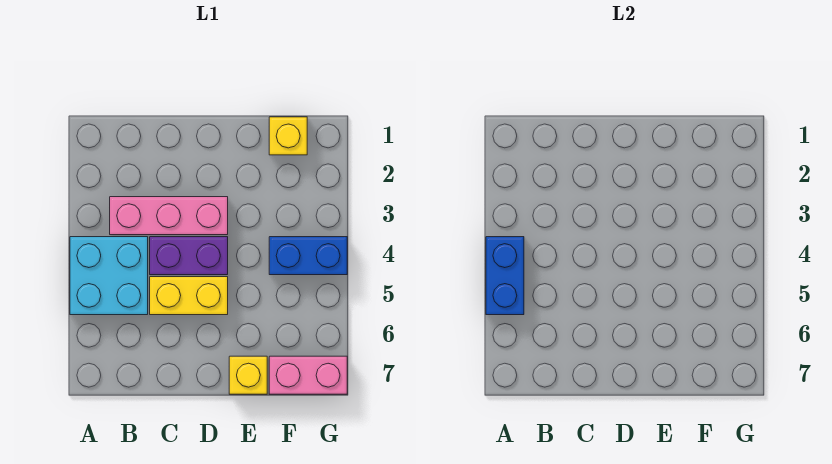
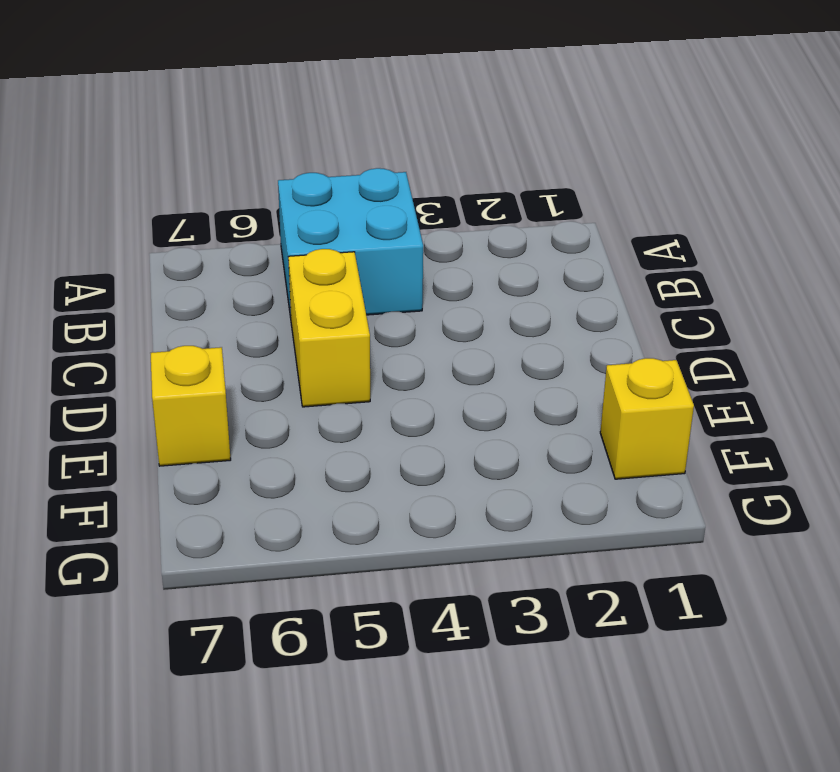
none -> pink 1x3 brick [110,197,228,235]
none -> purple 1x2 brick [150,237,228,275]

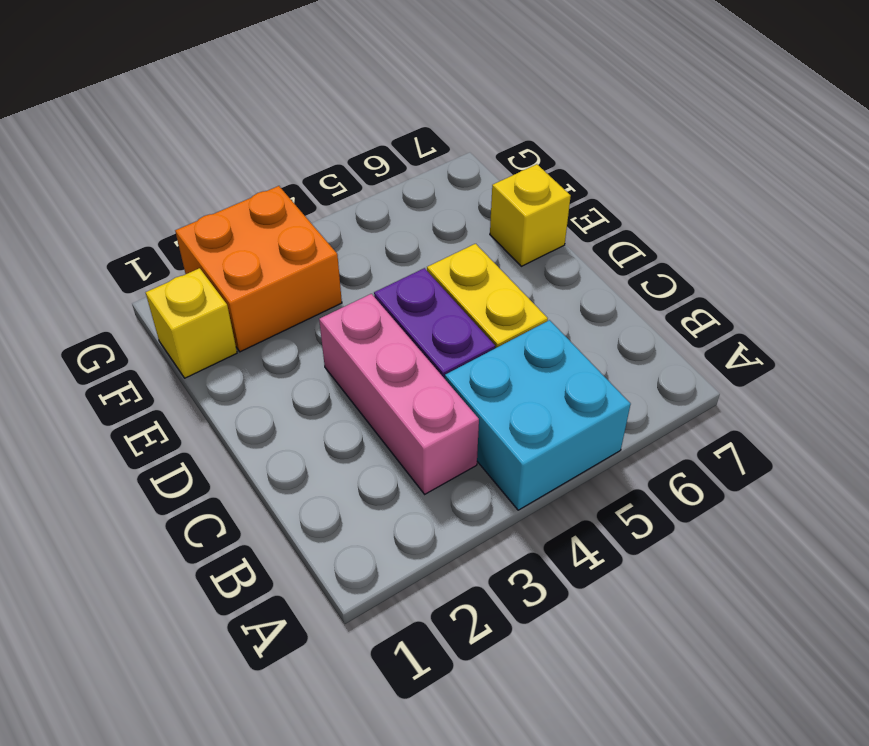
orange 2x2 brick [175,186,342,352] -> none
none -> blue 1x2 brick [269,237,347,275]
none -> pink 1x2 brick [269,356,347,394]

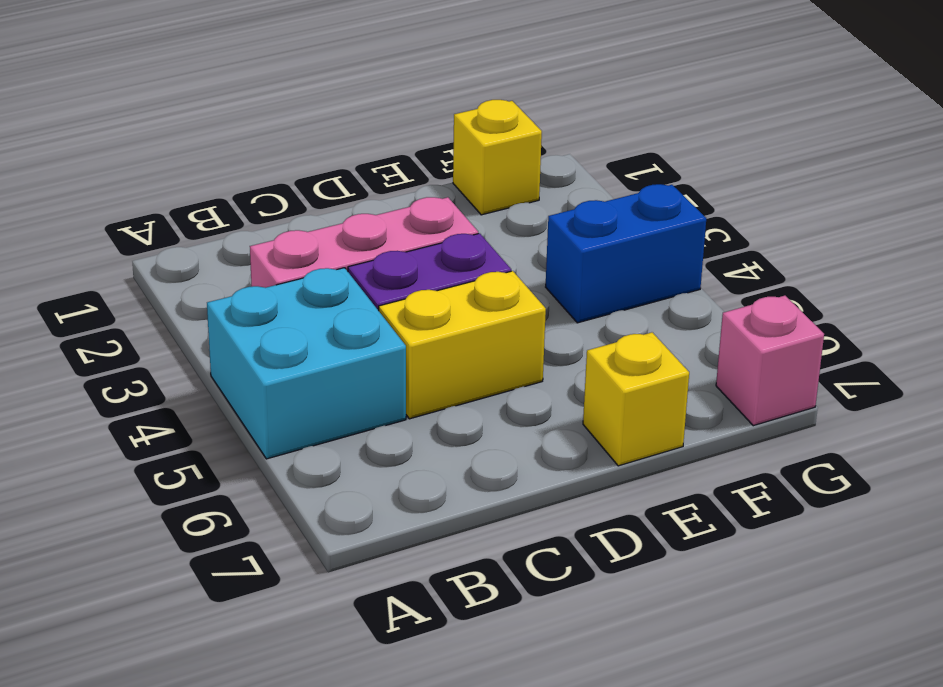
pink 1x1 brick [716,296,824,426] -> pink 1x2 brick [269,356,347,394]
none -> blue 1x2 brick [486,237,524,315]

